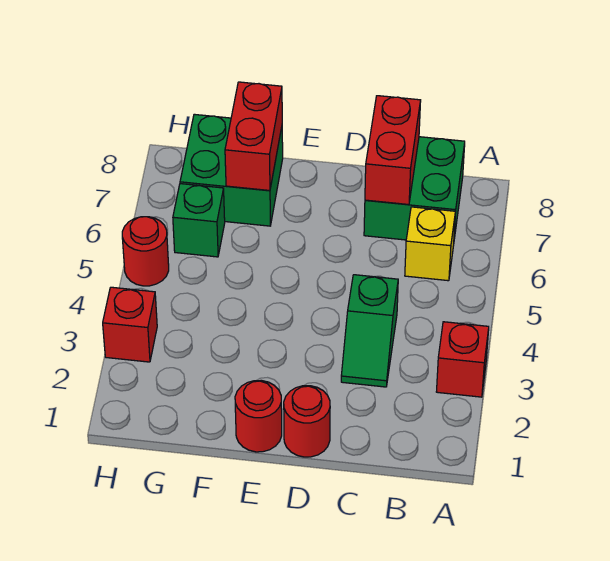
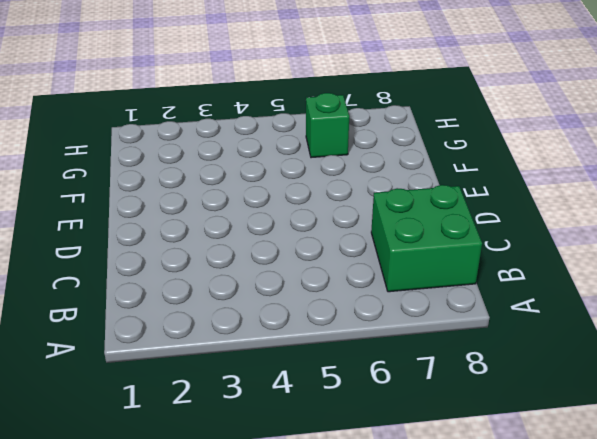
none -> red 1x1 brick [436,322,489,397]
none -> yellow 1x1 brick [405,207,455,281]
none -> green 1x2 slope [341,275,398,387]

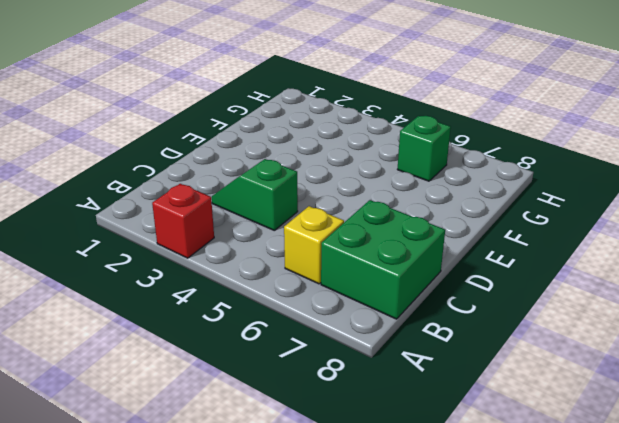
none -> red 1x1 round brick [284,386,330,457]
none -> red 1x1 round brick [235,380,282,452]
none -> green 2x2 brick [180,114,283,226]

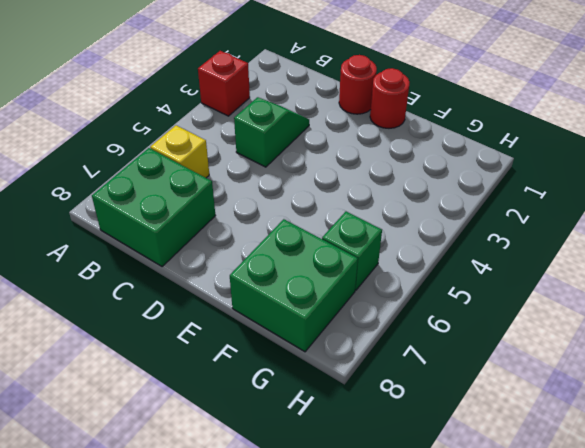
none -> red 1x1 brick [103,287,157,362]
none -> red 1x1 round brick [122,217,169,286]
none -> red 1x2 brick [365,96,421,205]

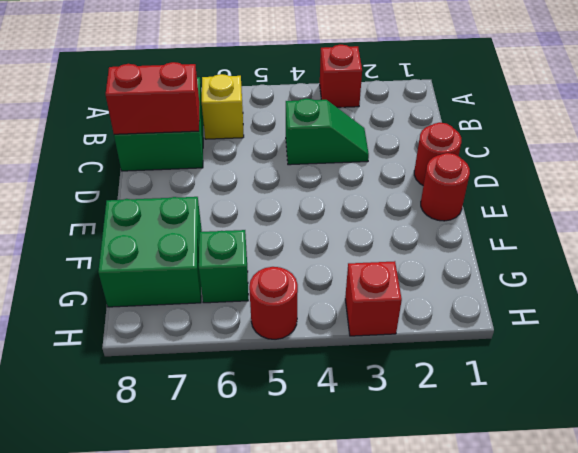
none -> red 1x2 brick [225,82,282,190]

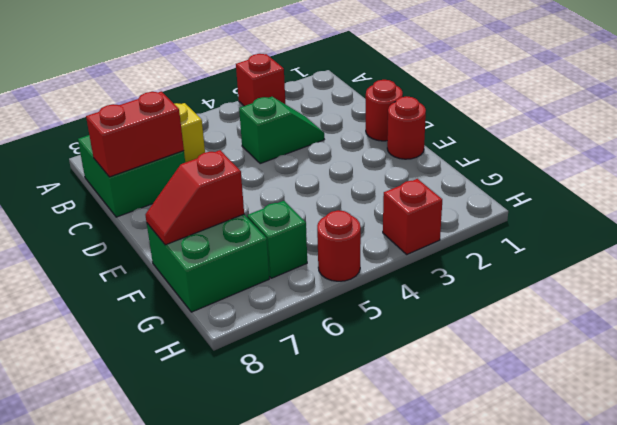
red 1x2 slope [145,150,244,245] -> red 1x2 brick [225,82,282,190]

